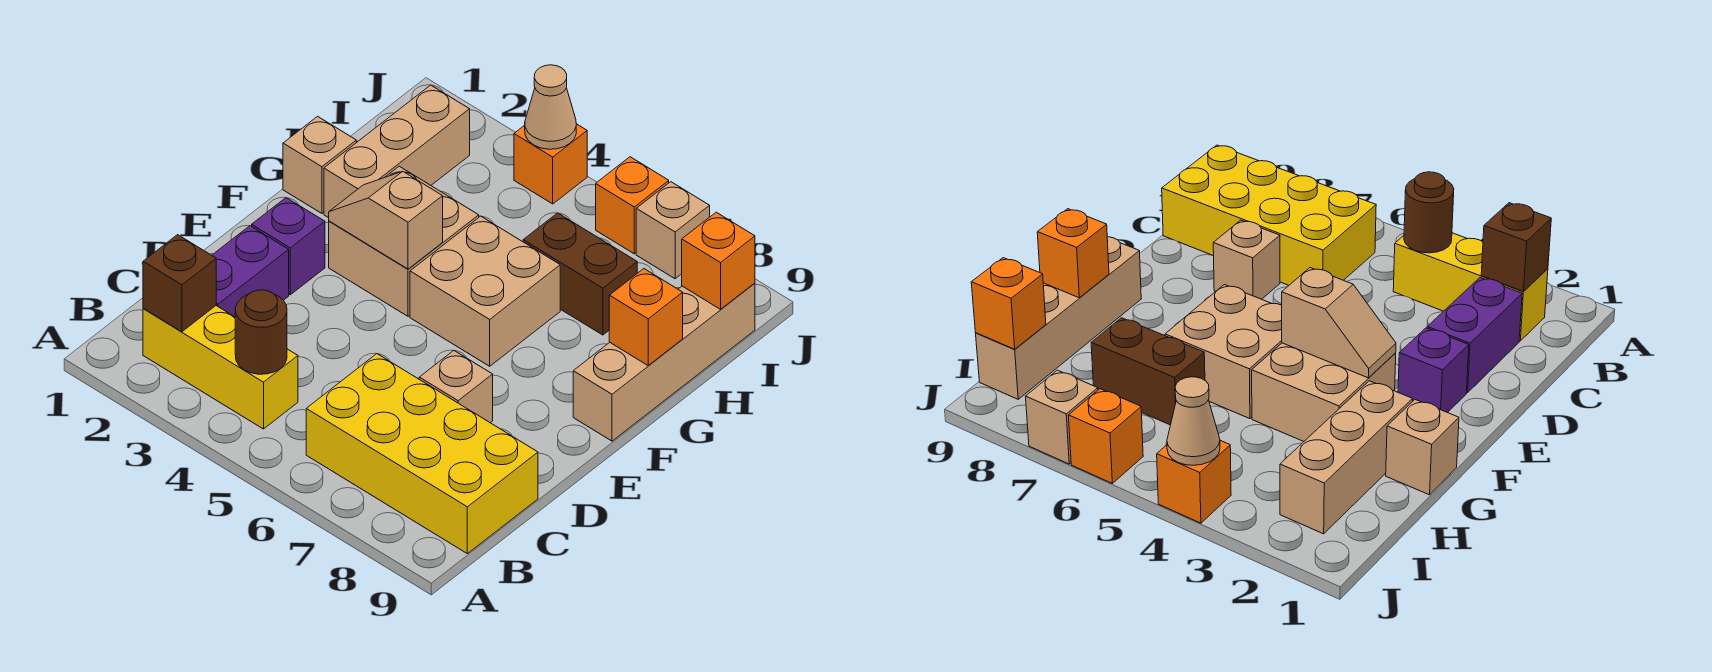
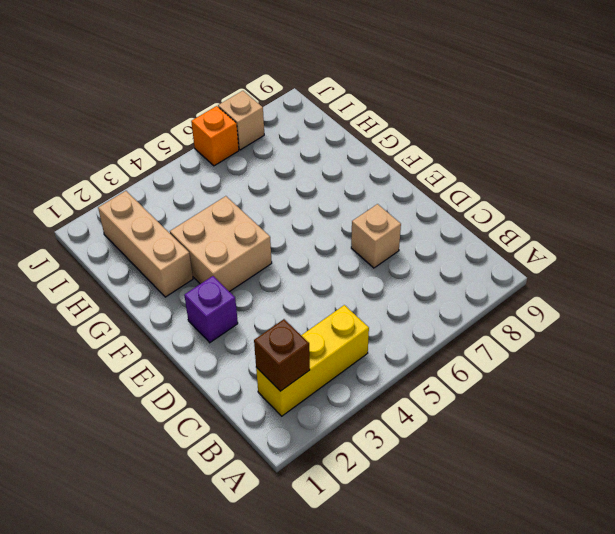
none -> yellow 2x4 brick [306,354,538,554]
none -> purple 1x2 brick [212,226,289,317]
none -> tan 2x2 brick [410,216,560,366]

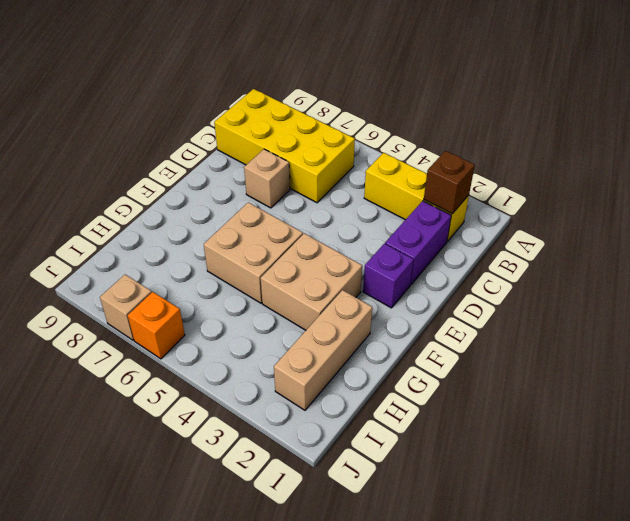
none -> tan 1x4 brick [573,283,755,441]
none -> tan 1x1 brick [283,116,356,213]
none -> brown 1x2 brick [523,213,637,335]

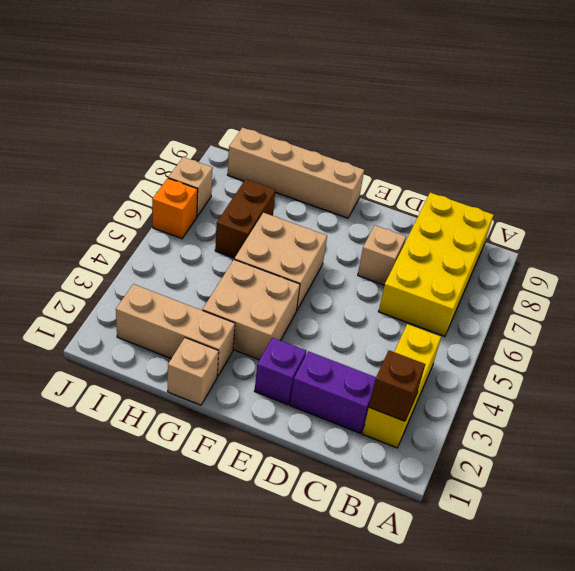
none -> orange 1x1 brick [514,124,587,204]
none -> brown 1x1 round brick [235,290,287,374]
none -> tan 1x2 slope [329,171,443,269]

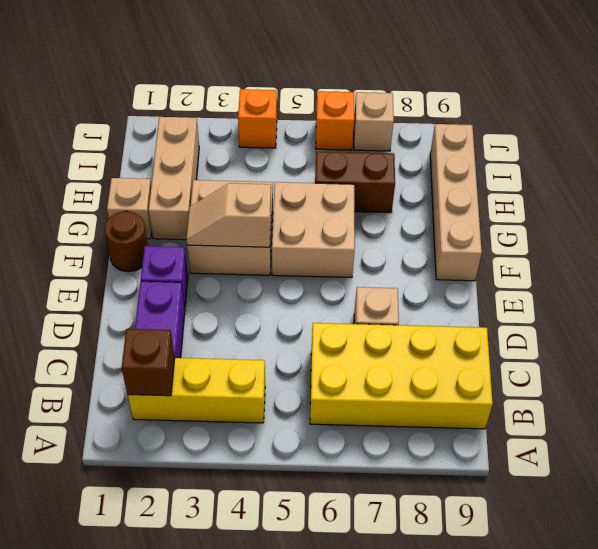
brown 1x1 round brick [105,211,148,272] -> brown 1x1 round brick moved to [235,290,287,374]
none -> orange 1x1 brick [609,269,683,365]
none -> orange 1x1 brick [682,212,755,309]
none -> tan 1x1 cone [525,65,576,149]

